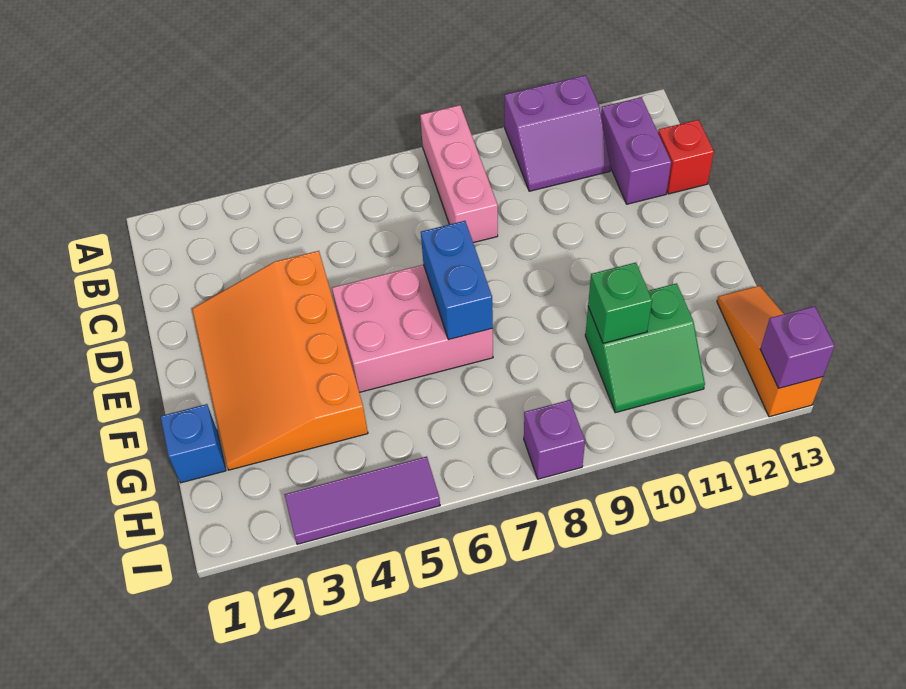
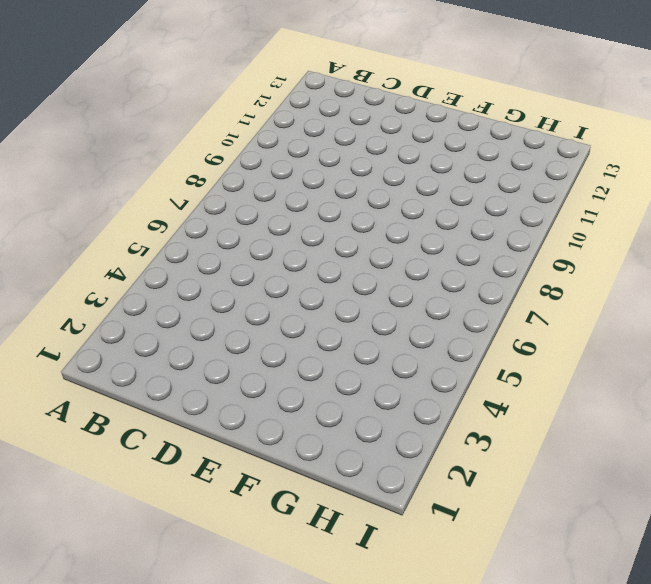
none -> pink 1x3 brick [420,105,498,243]
none -> purple 2x2 slope [505,75,611,191]
none -> purple 1x2 brick [601,97,671,204]

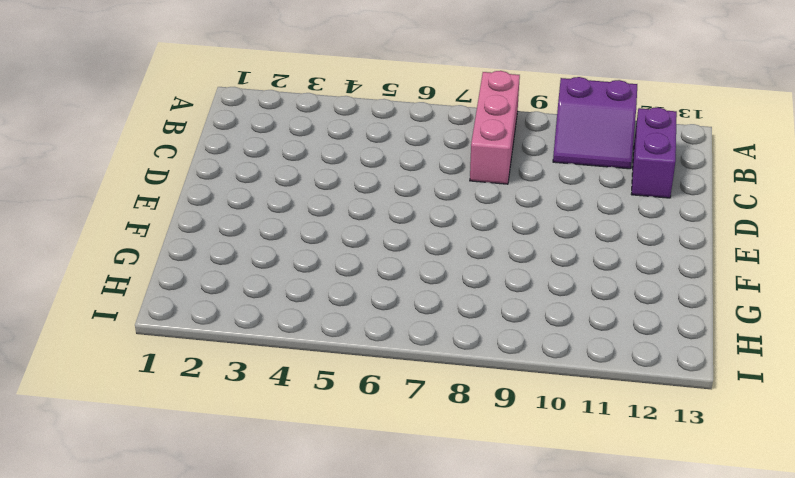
none -> red 1x1 brick [658,120,714,194]
none -> orange 3x4 slope [192,251,368,470]
none -> pink 2x3 brick [332,265,493,392]

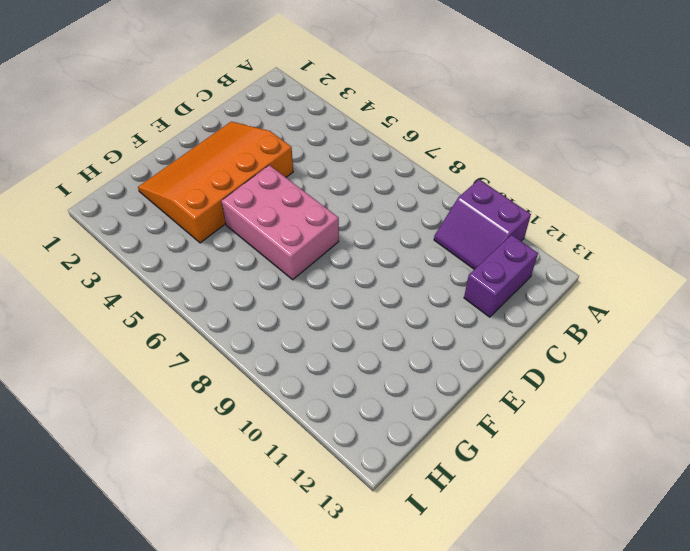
none -> pink 1x3 brick [420,105,498,243]
none -> red 1x1 brick [658,120,714,194]
none -> blue 1x1 brick [161,404,226,483]

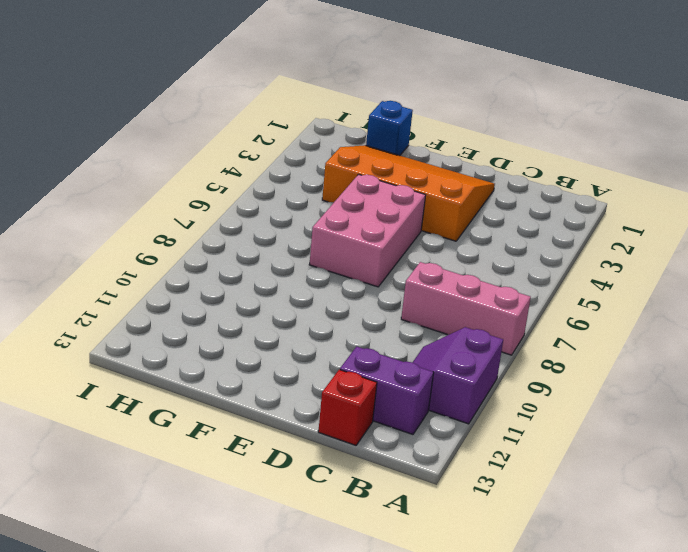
none -> green 2x2 slope [585,283,705,413]
none -> orange 1x3 slope [717,286,823,417]
none -> purple 1x3 tile [284,456,440,544]

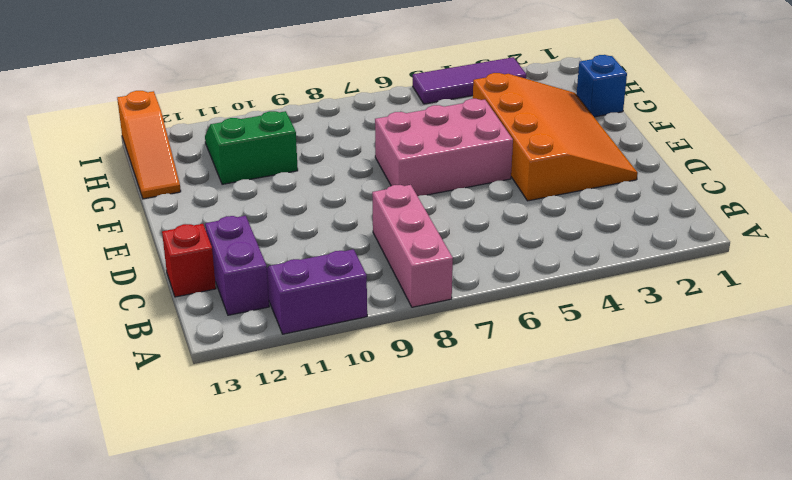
none -> purple 1x1 brick [524,400,585,479]
none -> blue 1x2 brick [421,221,493,340]
none -> green 1x1 brick [588,263,652,343]

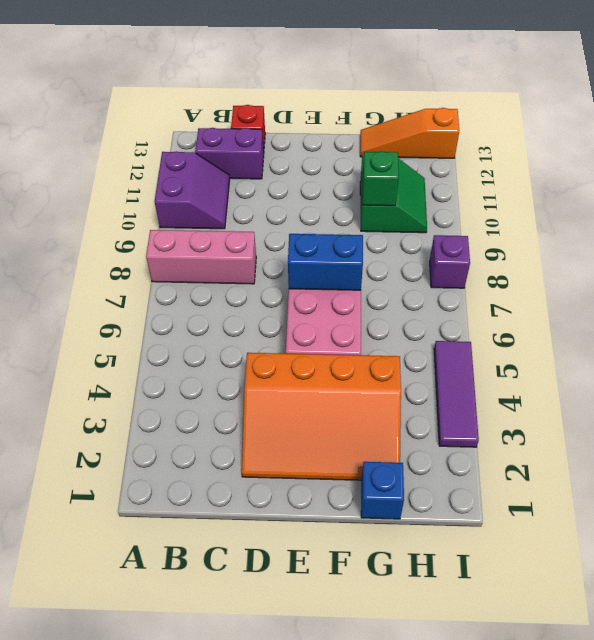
none -> purple 1x1 brick [760,306,835,388]

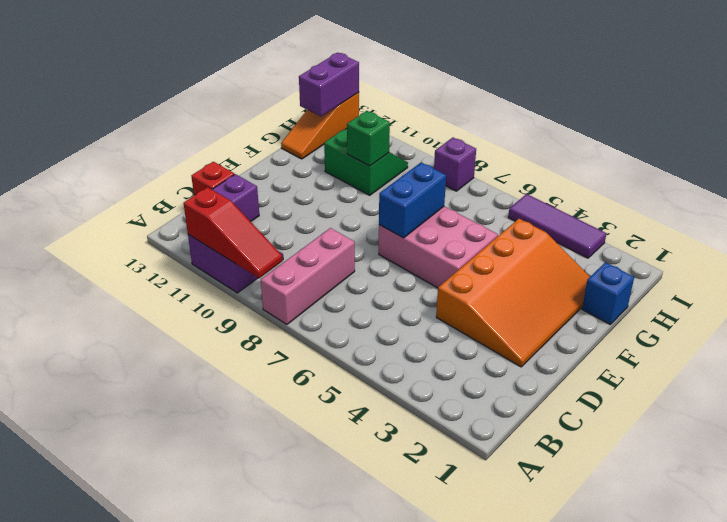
red 1x3 slope [184,187,283,278] -> none
purple 1x2 brick [299,53,359,116] -> purple 1x1 brick [760,306,835,388]

